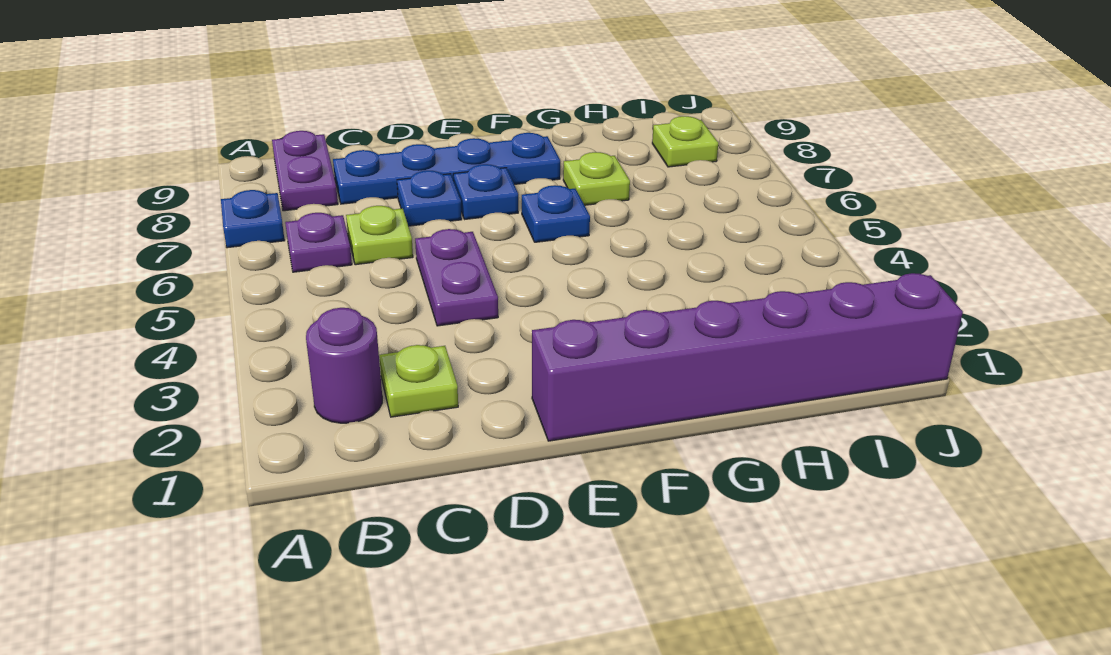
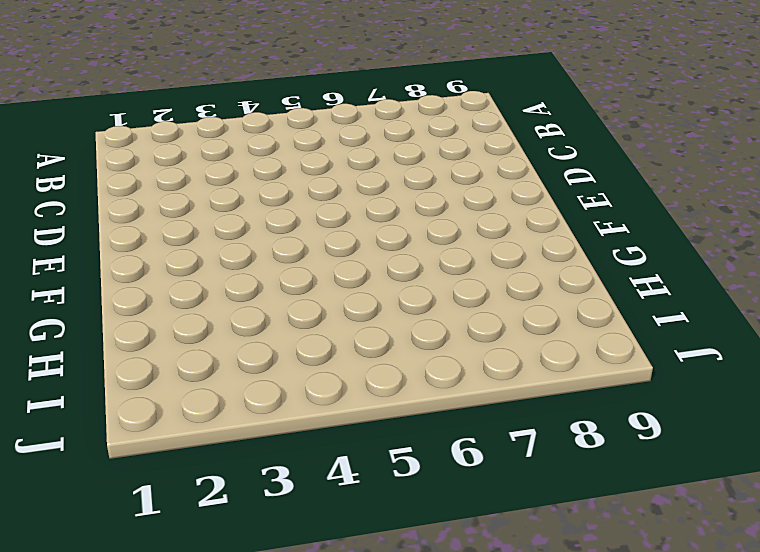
none -> blue 1x1 plate [221,190,285,248]
none -> purple 1x1 round brick [306,308,382,423]
none -> purple 1x1 plate [285,213,352,272]

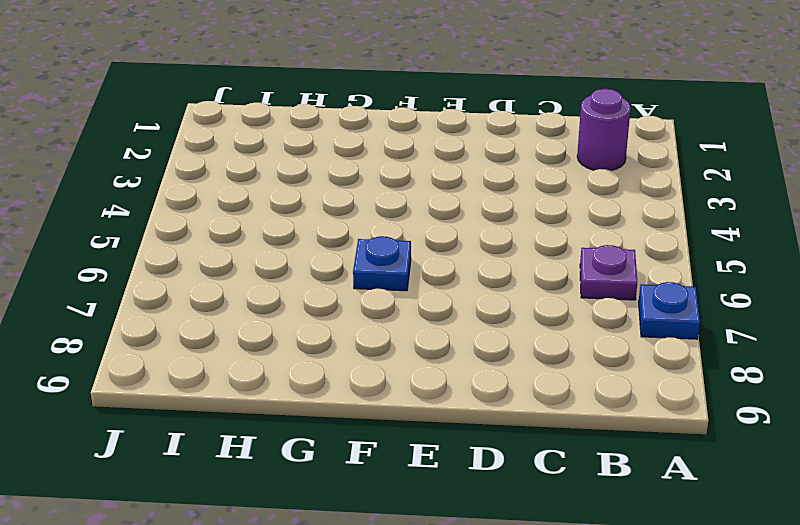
none -> purple 1x2 plate [272,131,338,211]
none -> lime 1x1 plate [379,345,458,417]
none -> lime 1x1 plate [346,206,413,265]

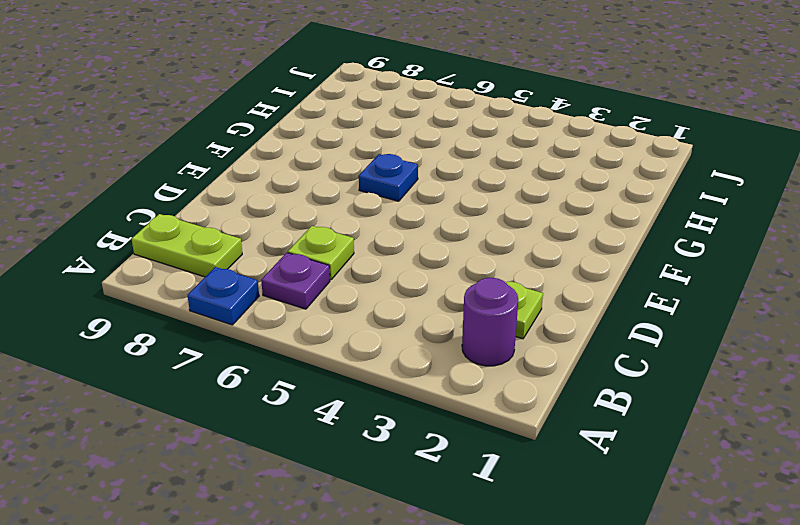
lime 1x2 plate [132,214,242,277] -> purple 1x2 plate [272,131,338,211]
none -> blue 1x4 plate [333,133,560,204]
none -> purple 1x2 plate [415,229,498,326]
none -> blue 1x1 plate [397,171,462,226]

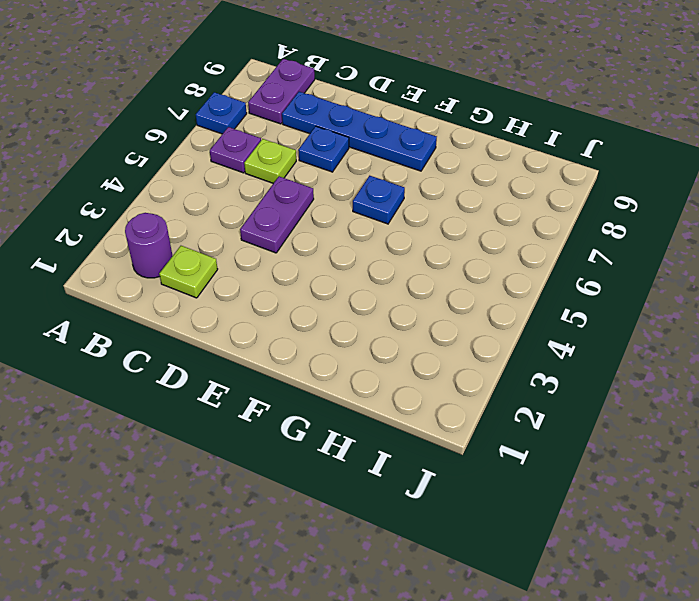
none -> purple 1x6 brick [532,273,963,441]
none -> blue 1x1 plate [453,164,518,219]
none -> lime 1x1 plate [563,152,630,205]

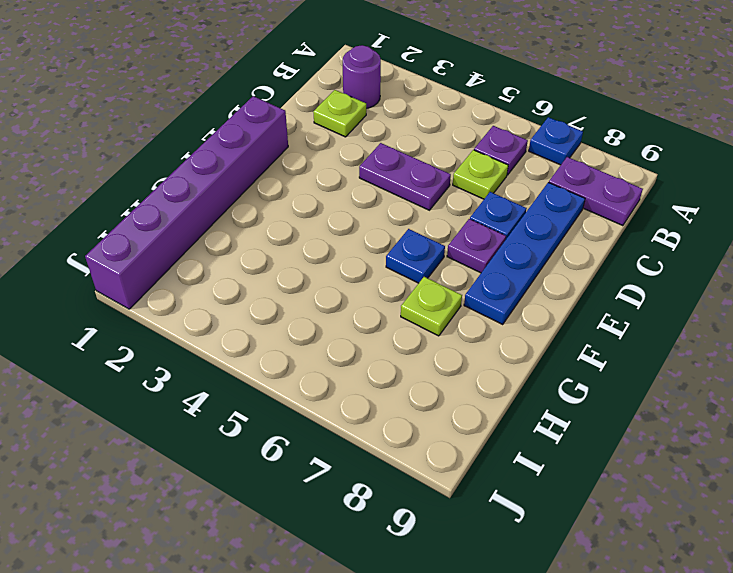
purple 1x1 plate [447,219,506,273] -> blue 1x1 plate [453,164,518,219]
none -> lime 1x1 plate [652,116,718,167]

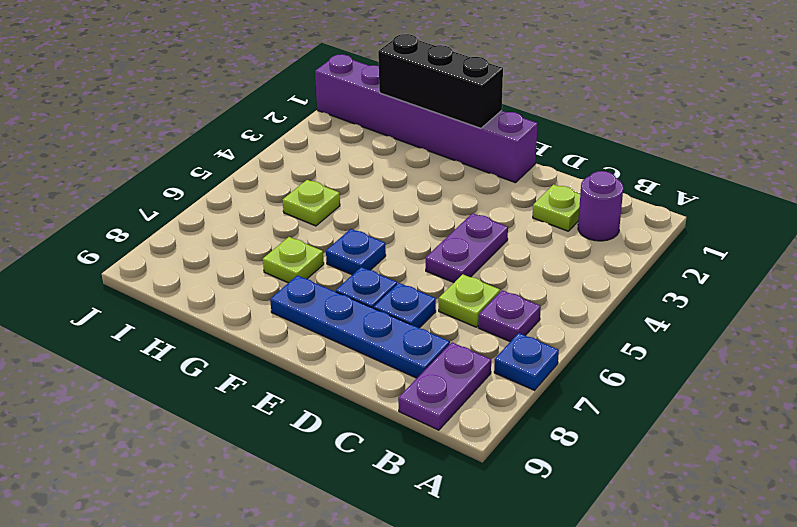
black 1x3 brick [378,34,503,128] -> none
lime 1x1 plate [283,180,340,226] -> lime 1x1 plate moved to [652,116,718,167]

